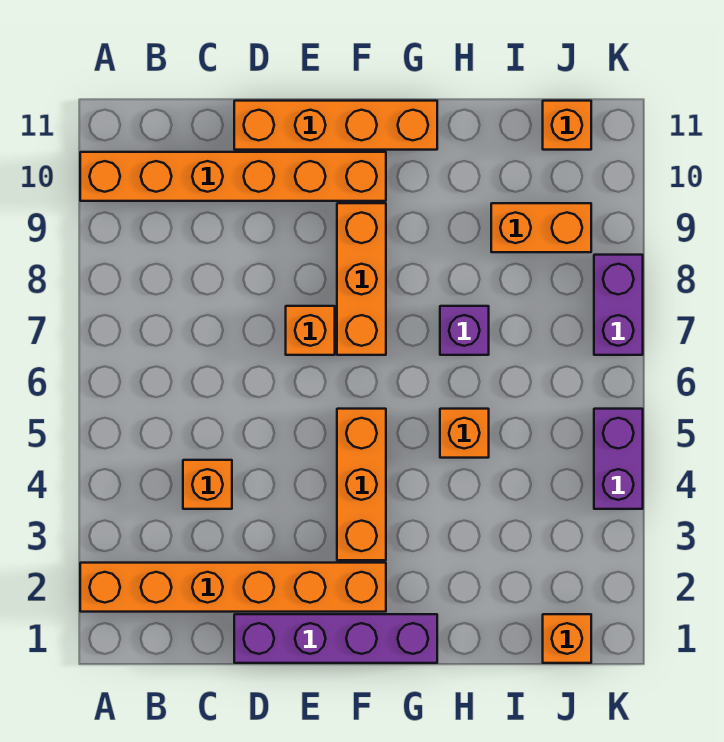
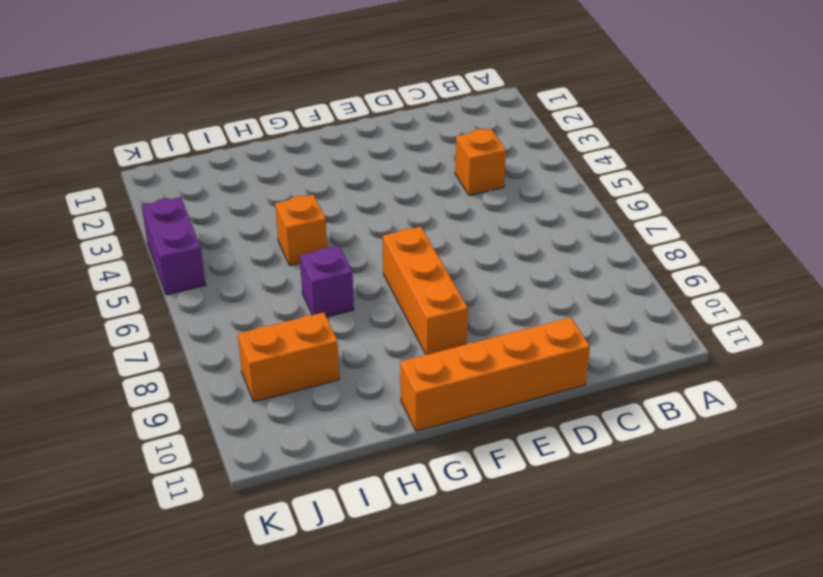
none -> orange 1x6 brick [80,563,386,612]
none -> orange 1x6 brick [80,152,386,201]
none -> purple 1x4 brick [234,614,437,663]

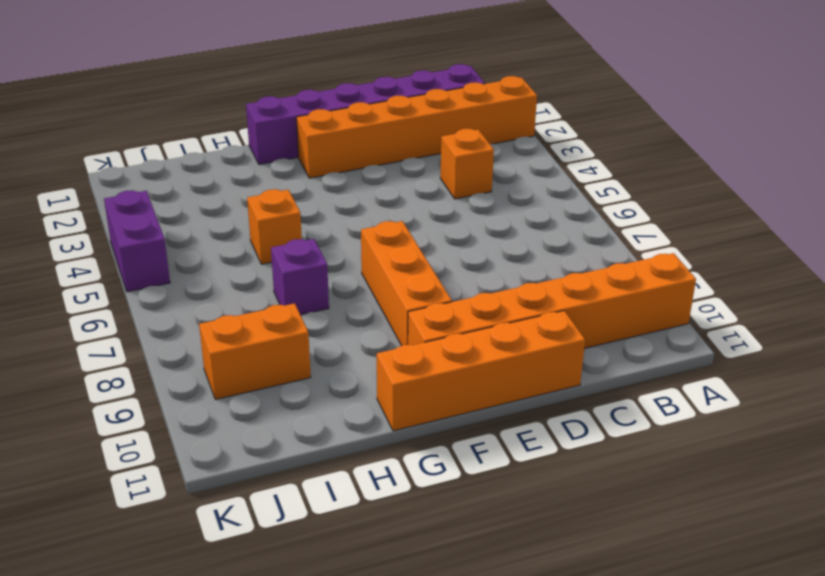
purple 1x6 brick [246,64,485,164] -> purple 1x4 brick [234,614,437,663]
none -> orange 1x1 brick [286,306,335,355]
none -> orange 1x3 brick [337,409,386,560]
none -> orange 1x1 brick [543,614,591,663]

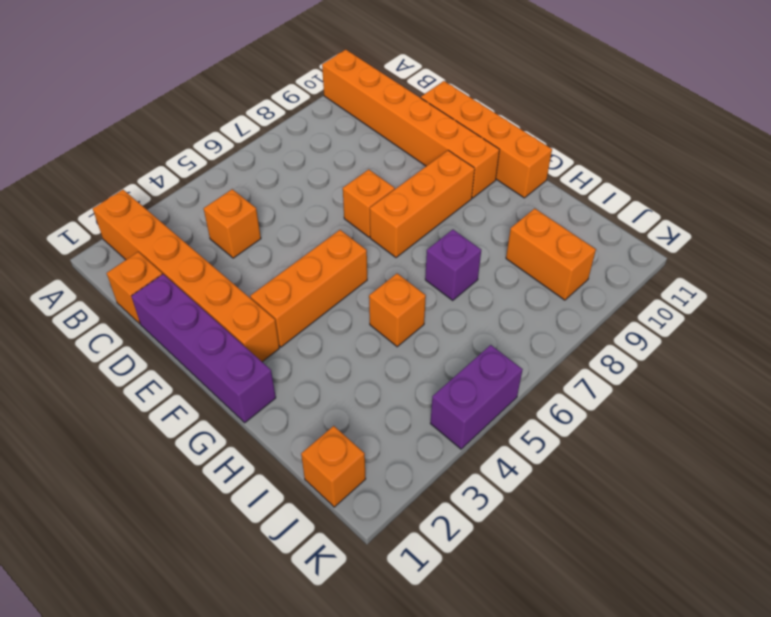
orange 1x1 brick [107,252,162,324] -> orange 1x1 brick moved to [543,101,591,150]
none -> purple 1x2 brick [594,255,643,355]

